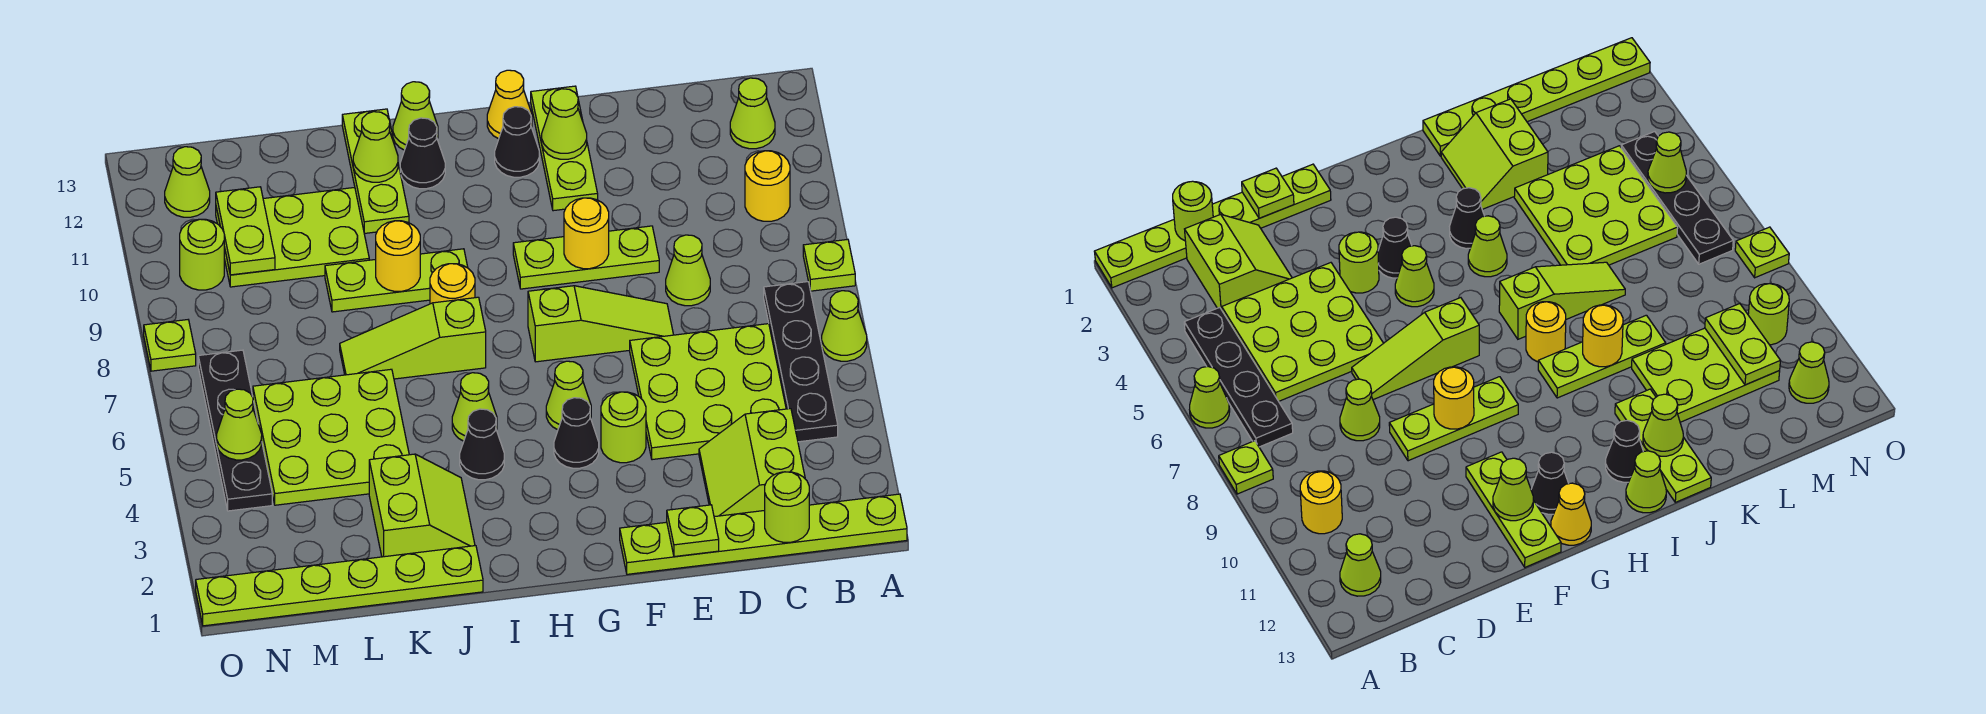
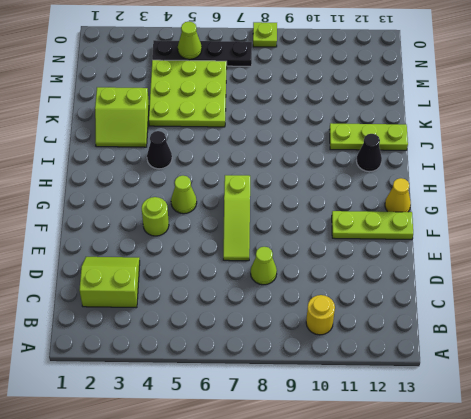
none -> lime 1x6 plate [620,494,907,574]
none -> lime 1x1 cone [822,291,867,361]
none -> lime 1x1 plate [803,239,855,291]
none -> black 1x4 plate [764,282,838,442]

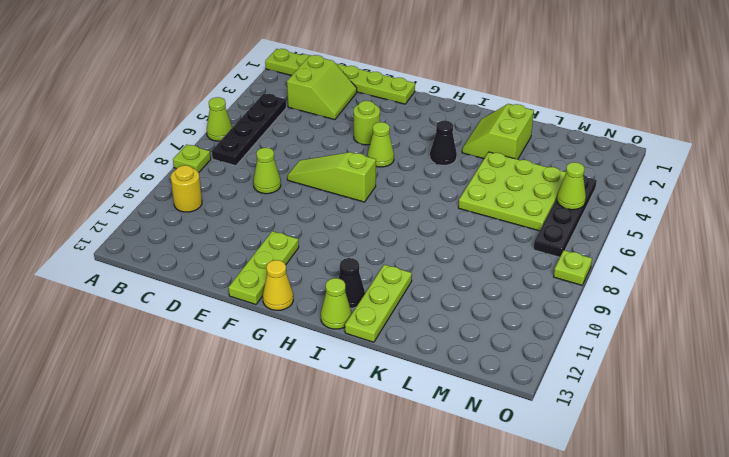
none -> lime 1x1 cone [730,78,775,149]
none -> lime 3x3 plate [630,324,786,460]
none -> lime 1x3 plate [513,226,659,289]
none -> black 1x1 cone [554,398,599,468]

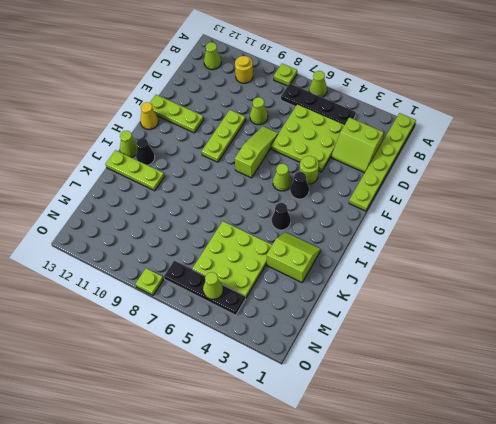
none -> black 1x1 cone [495,107,539,177]
none -> lime 1x1 cone [452,373,497,441]
none -> lime 1x3 slope [340,297,486,379]
none -> yellow 1x1 round brick [430,264,475,304]

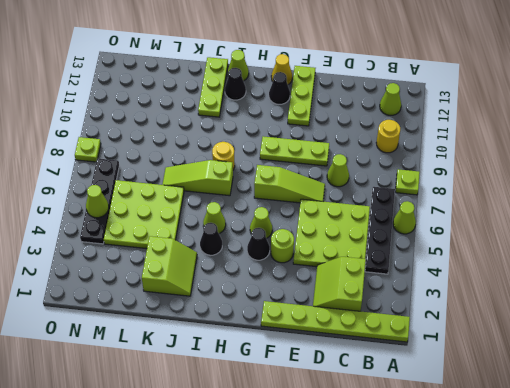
none -> lime 1x3 plate [325,249,468,312]
none -> lime 1x6 plate [196,546,483,626]
none -> lime 2x3 plate [216,187,369,287]
none -> lime 1x1 round brick [180,219,224,290]

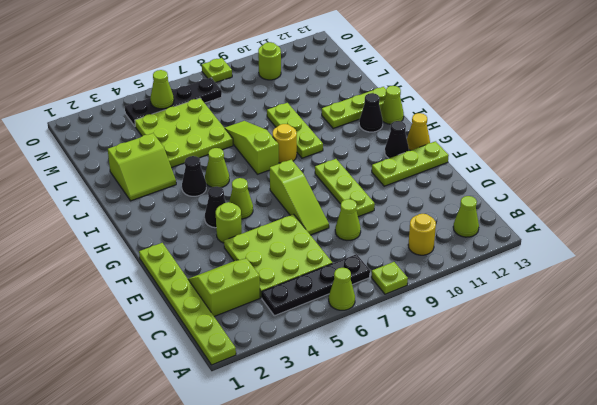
none -> lime 1x6 plate [196,546,483,626]
none -> lime 2x3 plate [216,187,369,287]
none -> lime 1x1 cone [165,147,210,217]
none -> lime 1x1 round brick [765,472,809,542]

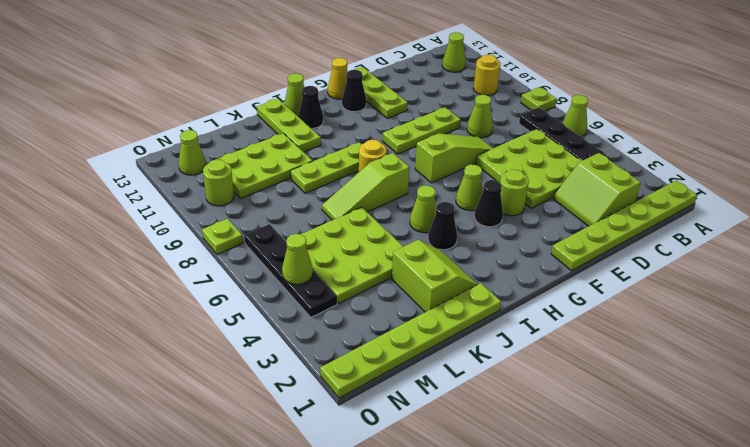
none -> lime 1x1 round brick [765,472,809,542]
none -> lime 1x1 plate [667,505,719,557]
none -> yellow 1x1 round brick [564,198,609,269]
none -> lime 1x1 cone [542,89,587,159]

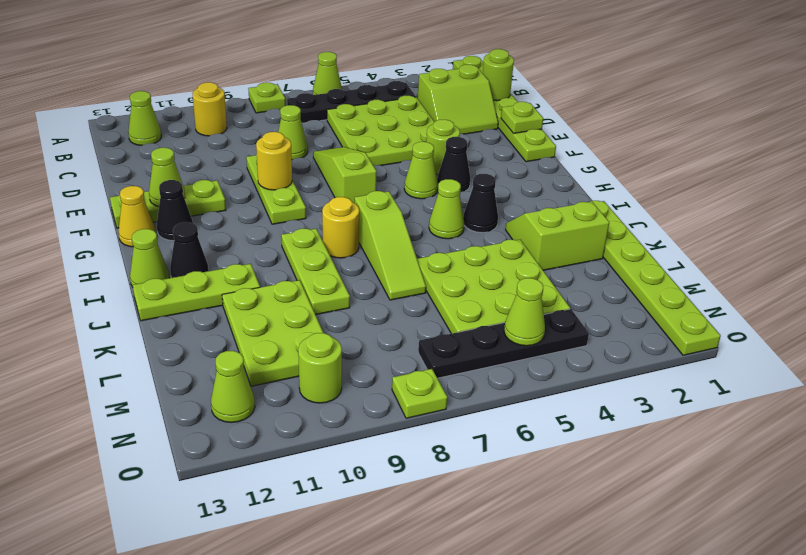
none -> yellow 1x1 round brick [376,221,420,291]
none -> lime 1x1 cone [353,112,398,182]
none -> lime 1x2 plate [216,187,275,275]

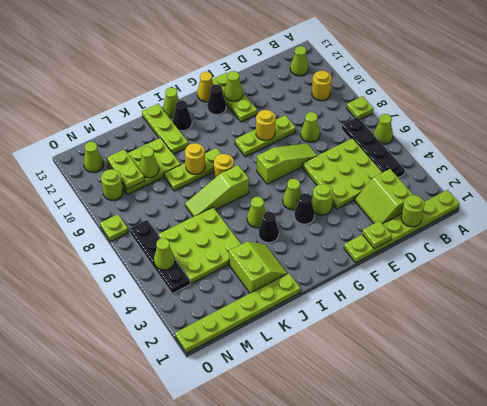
lime 1x1 cone [139,147,159,178] -> lime 1x1 cone moved to [353,112,398,182]

